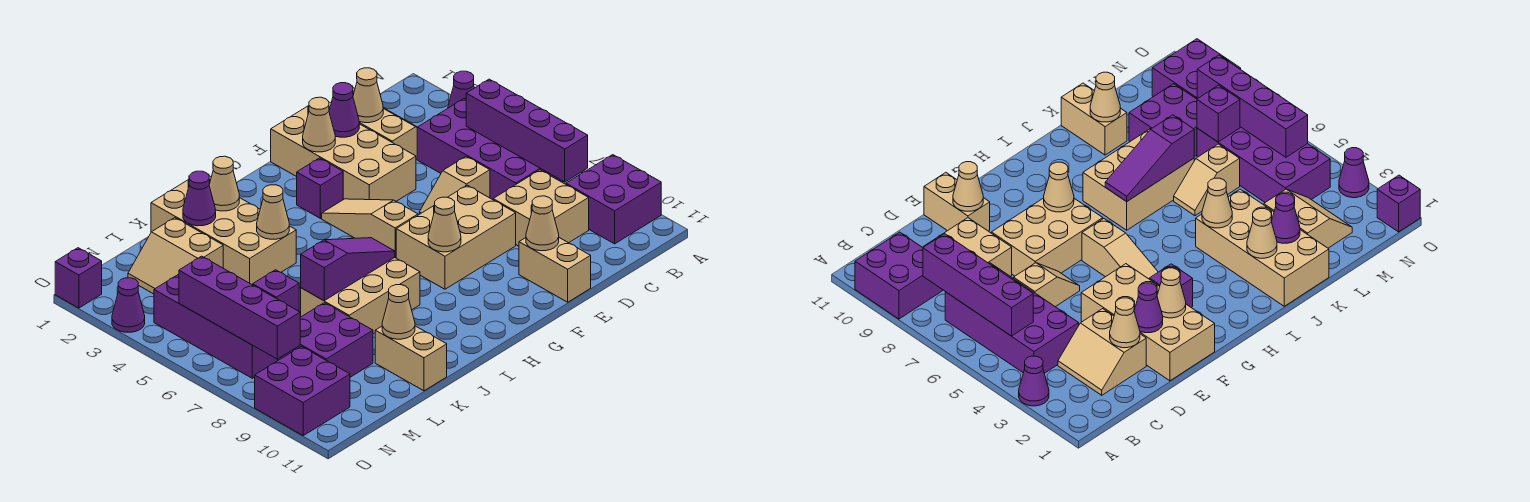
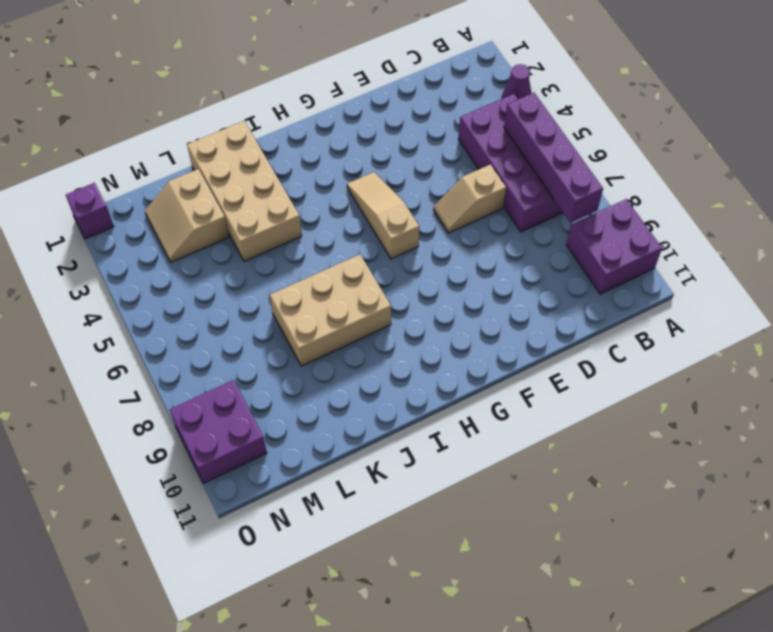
none -> tan 2x2 slope [359,108,417,159]
none -> tan 2x2 brick [493,170,589,246]
none -> tan 2x4 brick [271,106,416,201]
none -> tan 2x3 brick [396,185,516,289]

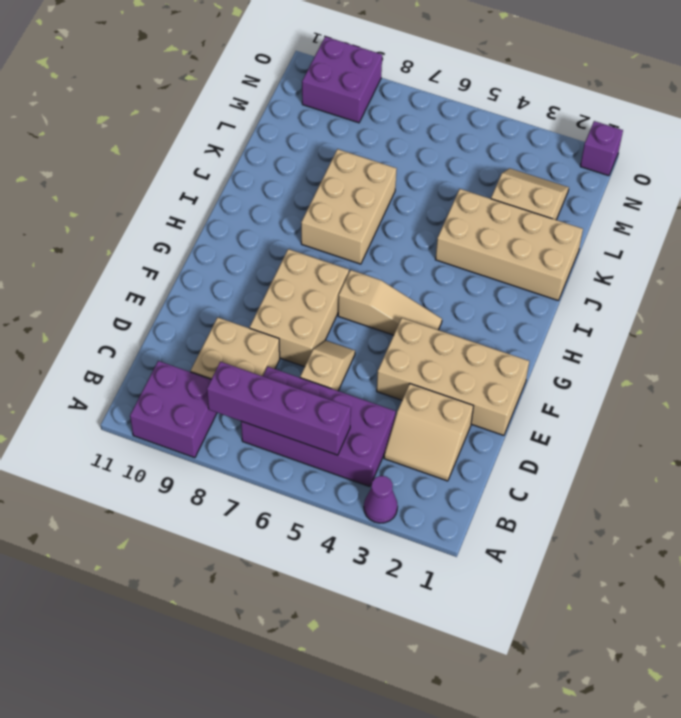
none -> tan 1x2 brick [519,238,591,302]
none -> purple 1x1 brick [297,158,343,218]
none -> tan 1x2 slope [1174,144,1240,216]
none -> tan 1x2 brick [375,326,447,391]

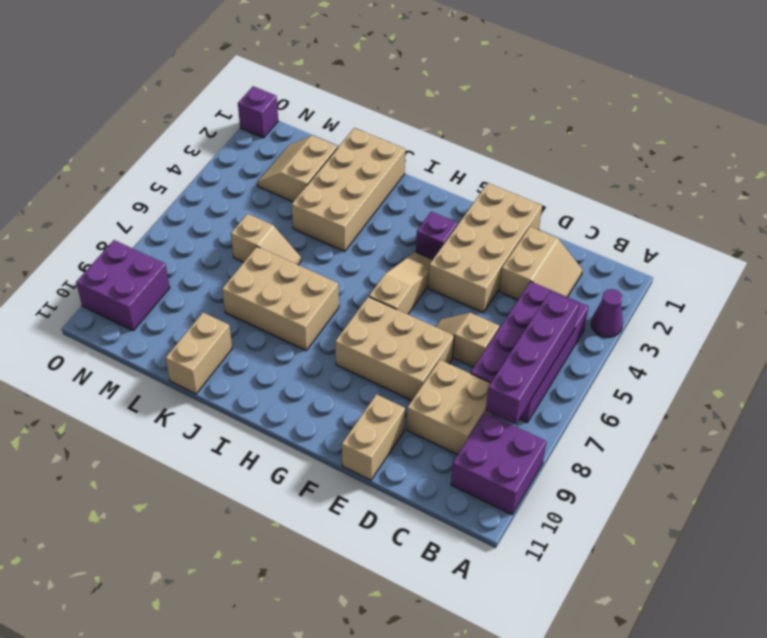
none -> purple 2x2 brick [278,303,373,377]
none -> purple 2x4 brick [154,274,278,378]
none -> purple 1x1 cone [112,278,145,332]
none -> tan 1x1 cone [353,68,383,123]

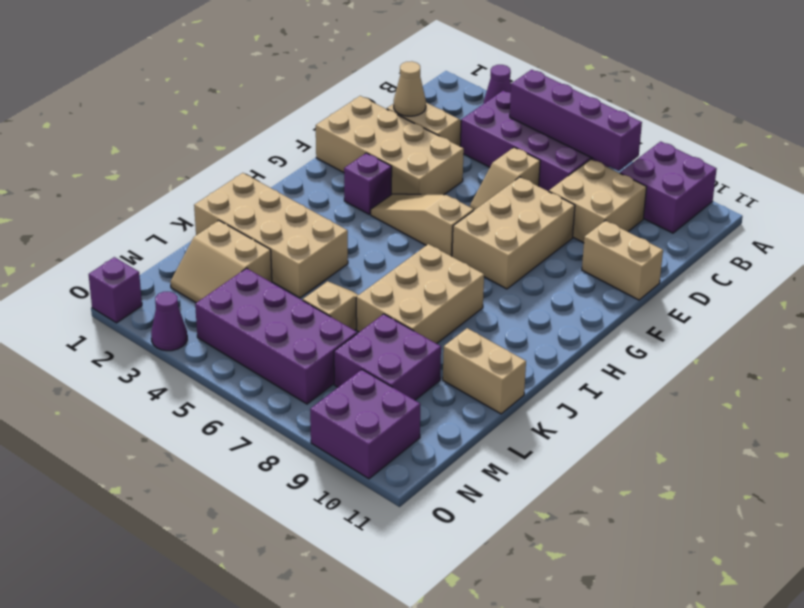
none -> purple 1x1 cone [329,83,359,137]
none -> tan 1x1 cone [526,196,559,251]
none -> tan 1x1 cone [303,97,335,152]
none -> tan 1x1 cone [428,197,461,252]

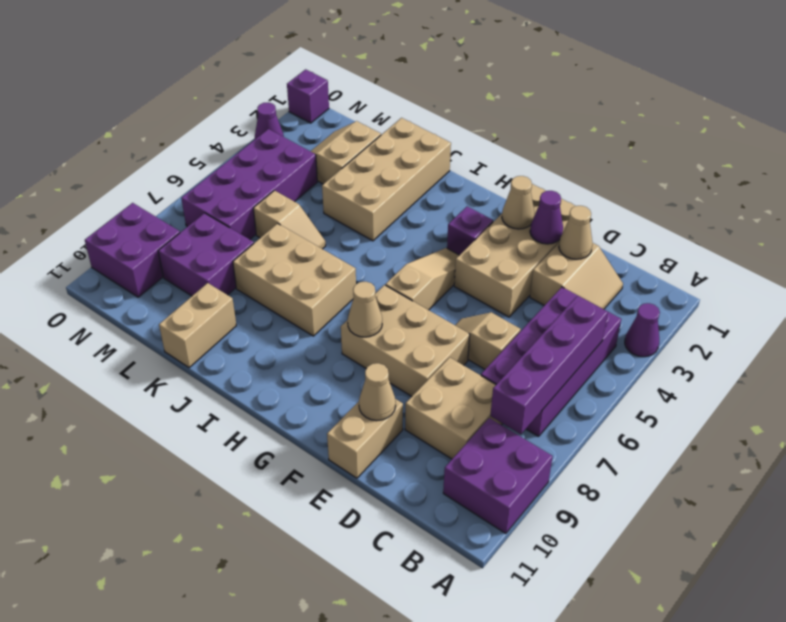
none -> purple 1x3 slope [301,238,395,301]
none -> tan 1x1 cone [209,156,239,211]
none -> tan 1x1 cone [257,185,289,239]
none -> purple 1x1 cone [183,171,216,226]

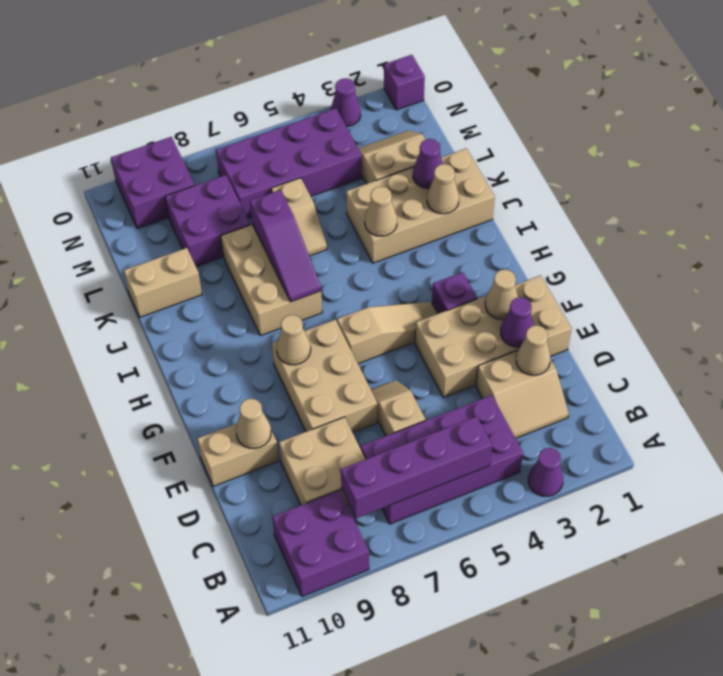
none -> tan 1x1 cone [382,285,415,339]
none -> purple 1x1 brick [253,270,299,311]
none -> purple 1x4 brick [179,256,300,359]

